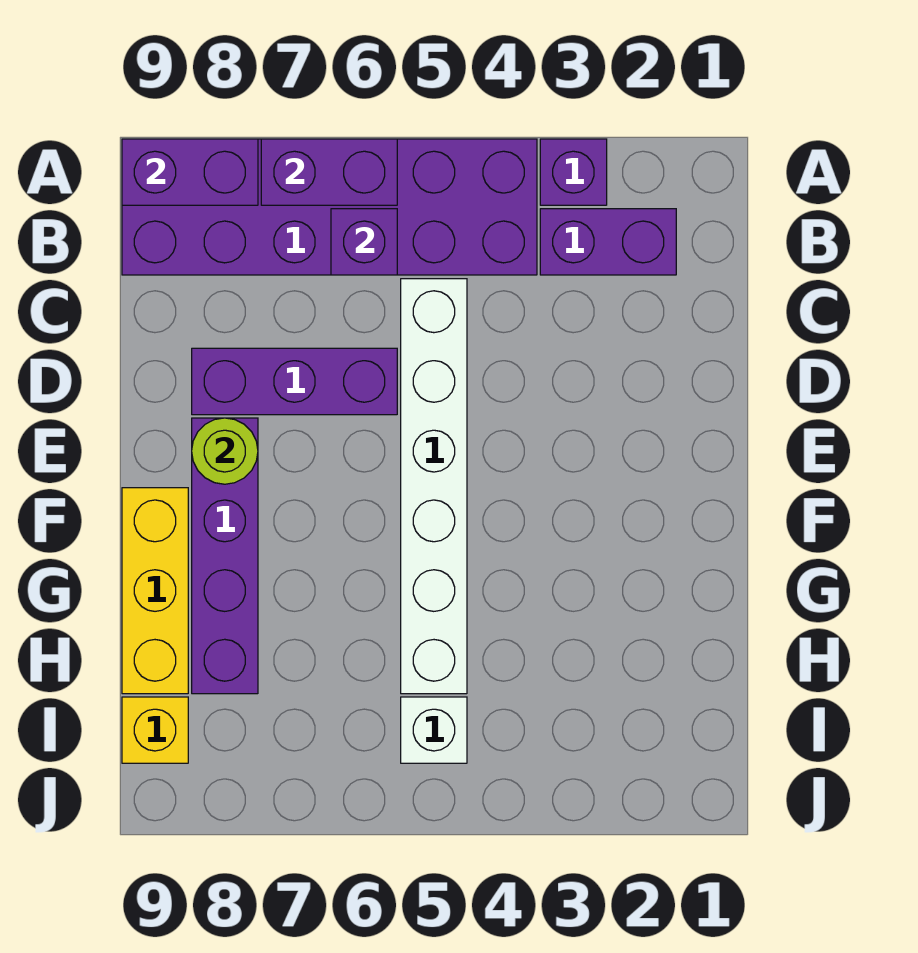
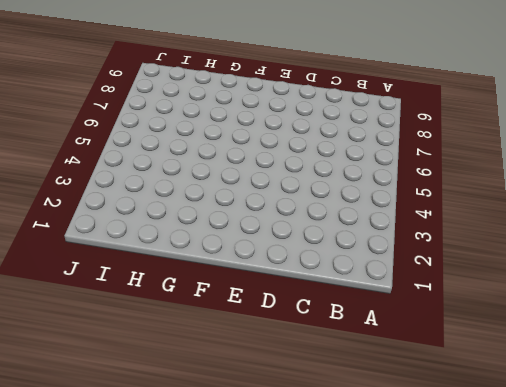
none -> purple 1x1 brick [540,139,607,205]
none -> purple 2x6 brick [122,139,537,275]
none -> purple 1x2 brick [540,209,676,275]

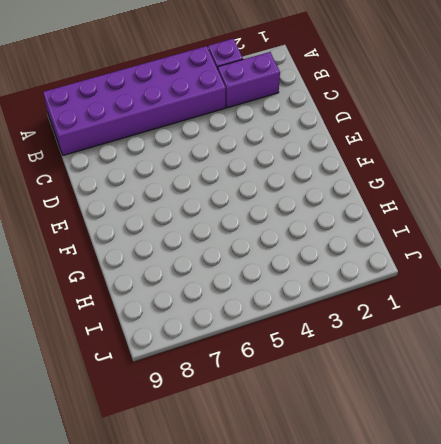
none -> white 1x6 brick [401,279,467,694]
none -> purple 1x3 brick [192,348,397,415]
none -> purple 1x4 brick [192,418,258,694]

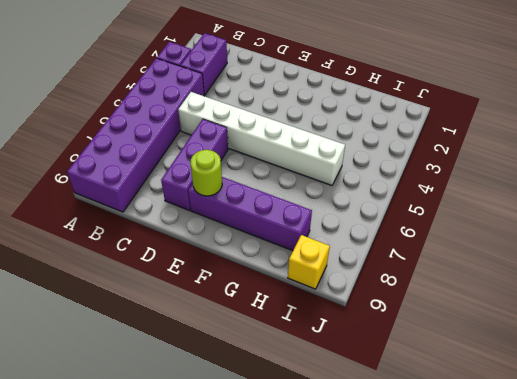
none -> yellow 1x3 brick [122,488,188,694]
none -> white 1x1 brick [401,697,467,763]
none -> purple 1x2 brick [261,139,397,205]

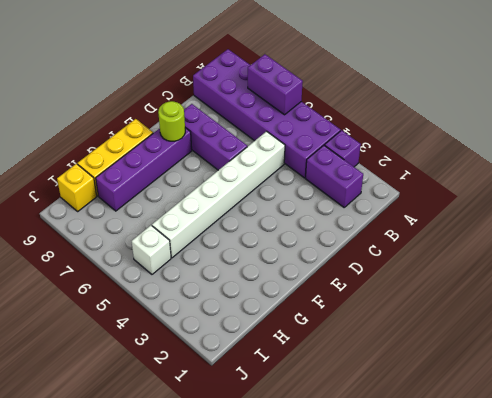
none -> purple 1x2 brick [122,139,258,205]
none -> purple 1x1 brick [331,209,397,275]

